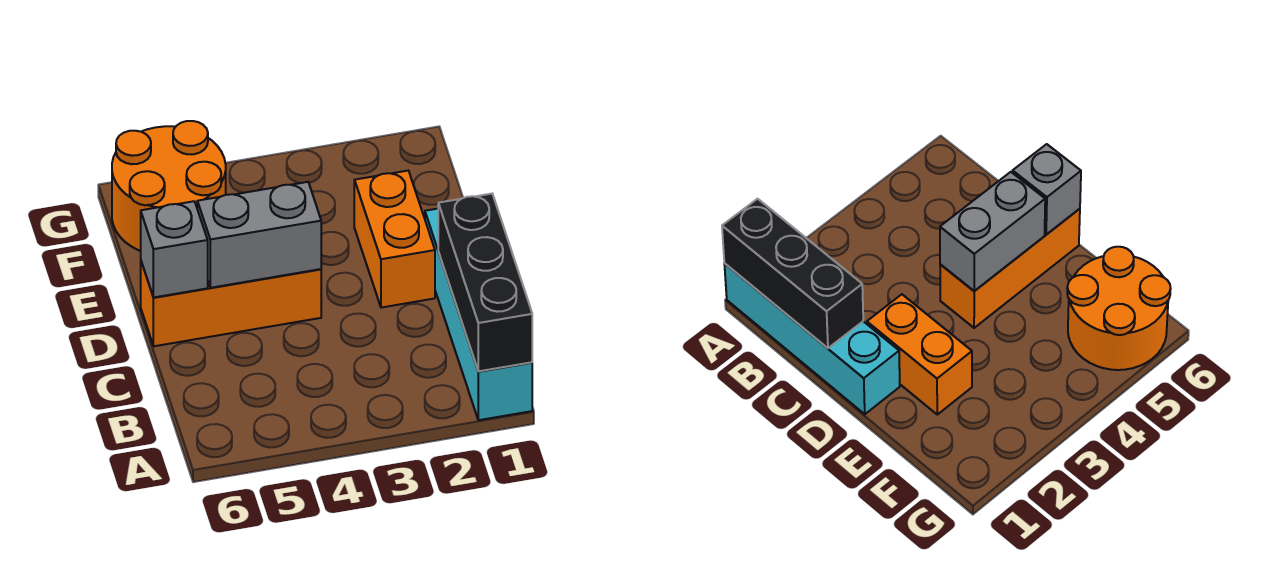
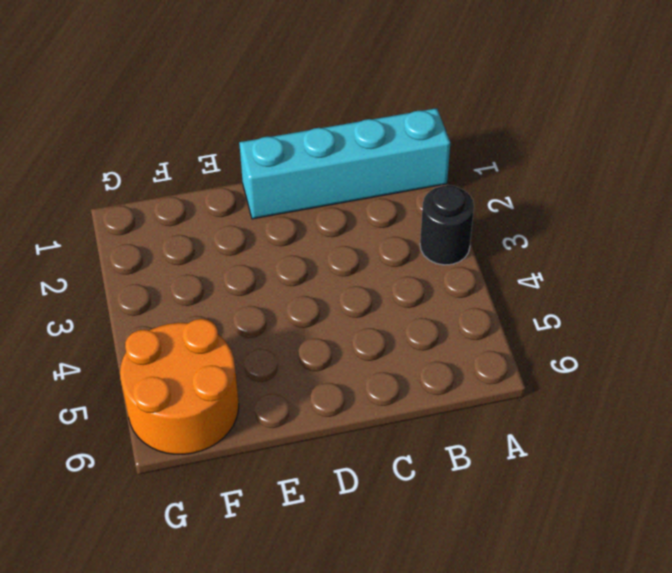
black 1x1 round brick [420,185,474,265] -> none
none -> orange 1x2 brick [354,171,435,308]
none -> orange 1x3 brick [141,262,321,346]

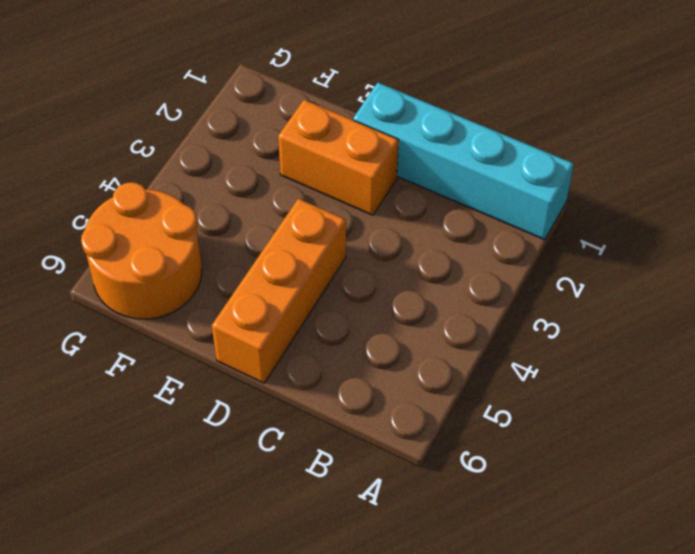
none -> black 1x3 brick [438,194,532,371]
none -> grey 1x2 brick [197,182,321,288]

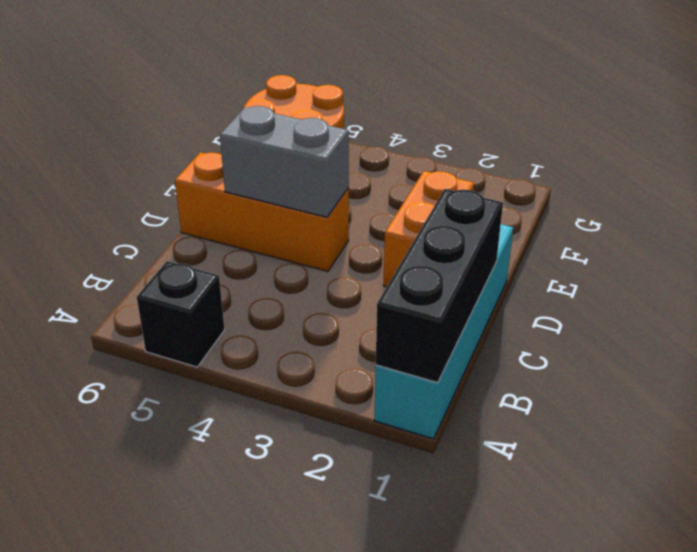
black 1x1 brick [137,261,225,367] -> none
none -> grey 1x1 brick [141,201,208,298]

